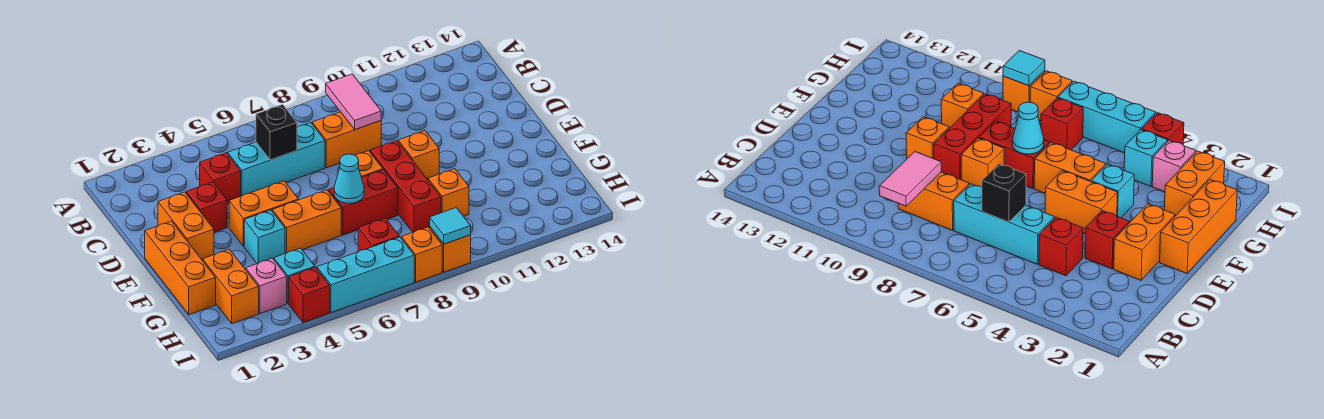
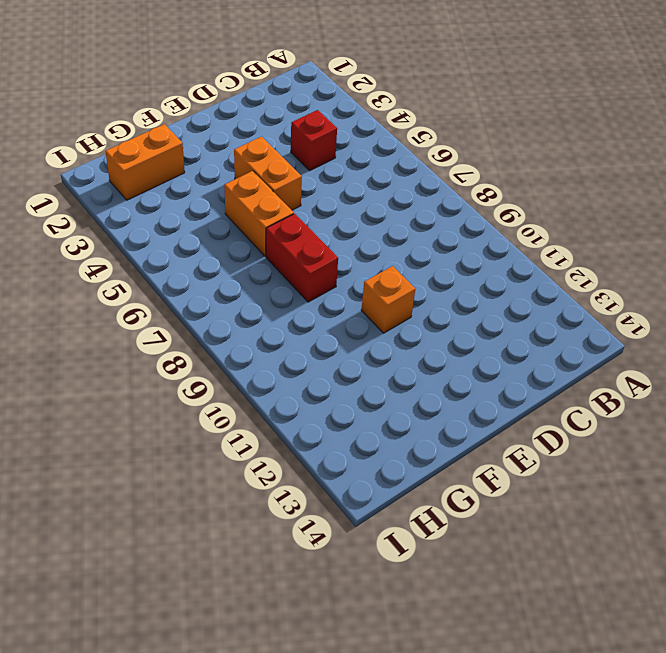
none -> cyan 1x3 brick [228,123,325,196]
none -> orange 1x2 brick [312,112,381,168]
none -> orange 1x2 brick [158,192,214,261]

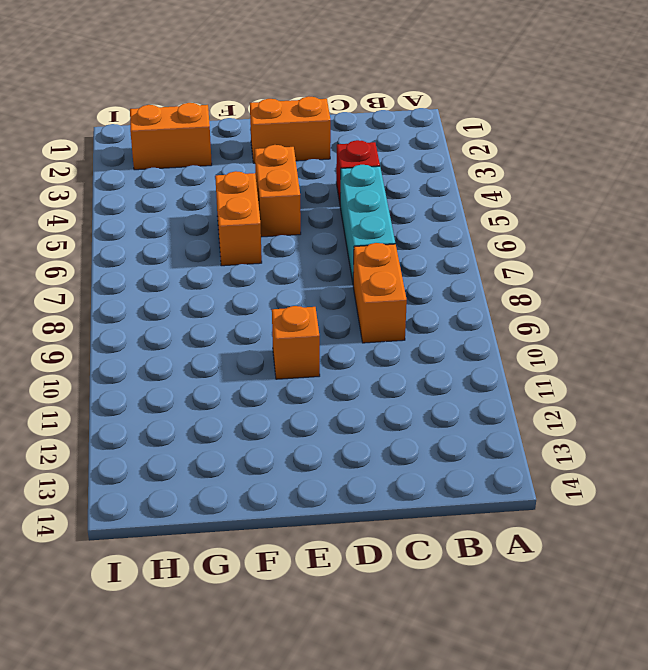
none -> red 1x1 brick [186,182,227,232]
none -> orange 1x3 brick [145,221,216,315]
none -> orange 1x1 brick [355,151,383,177]

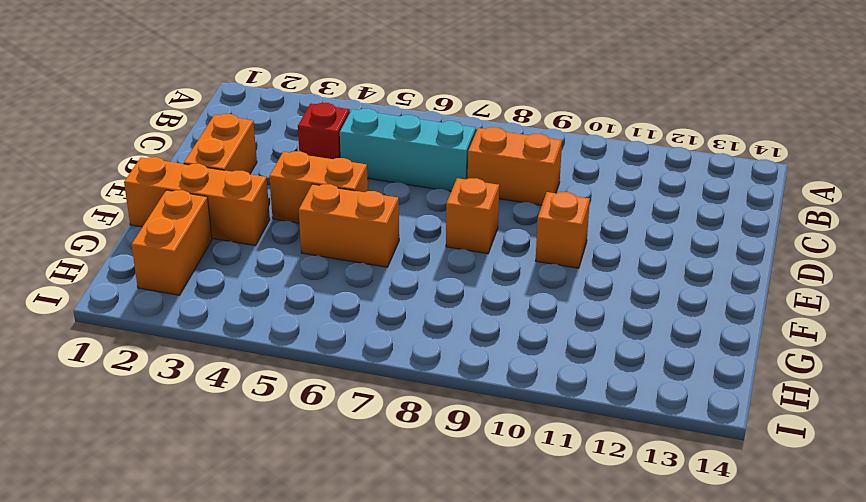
orange 1x3 brick [124,157,270,246] -> orange 1x3 brick turned to [145,221,216,315]
none -> red 1x1 brick [186,182,227,232]
none -> red 1x3 brick [370,141,441,232]
none -> cyan 1x1 brick [244,210,285,264]

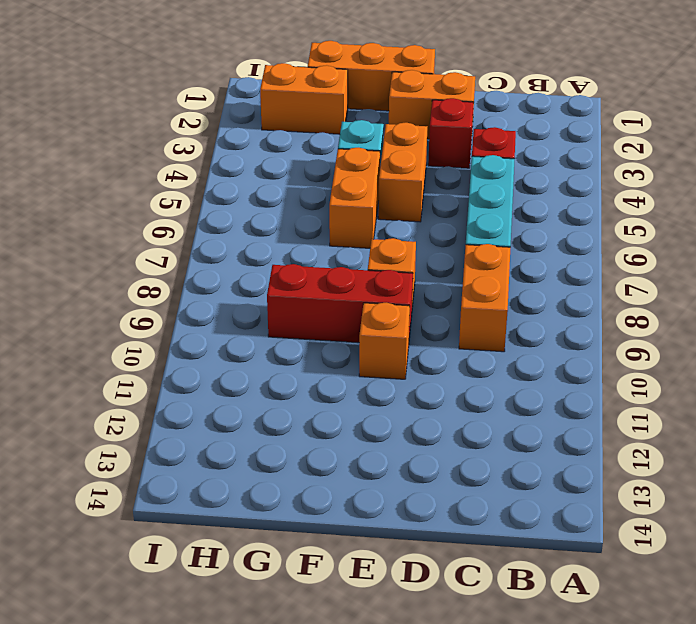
none -> red 1x2 brick [329,170,398,235]
none -> orange 1x1 brick [428,169,469,216]
none -> pink 1x1 brick [246,258,287,314]

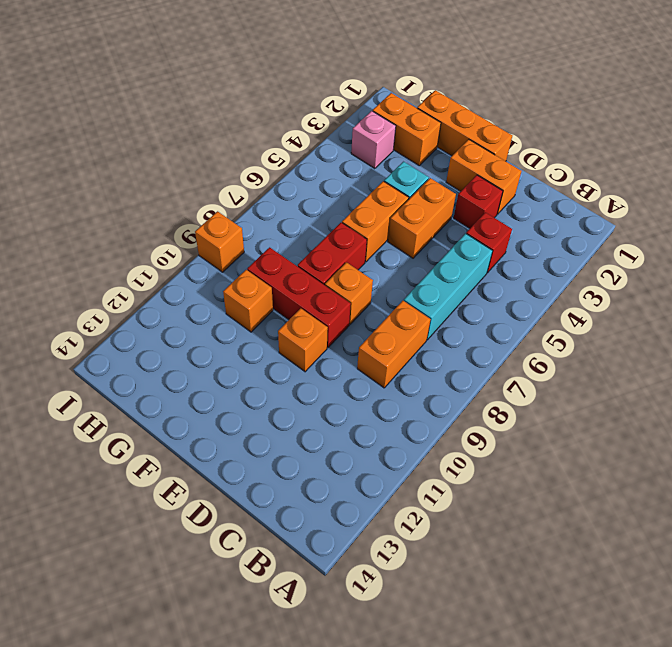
none -> cyan 1x1 brick [274,248,315,304]
none -> red 1x1 brick [358,218,399,252]
none -> red 1x1 brick [289,267,330,323]

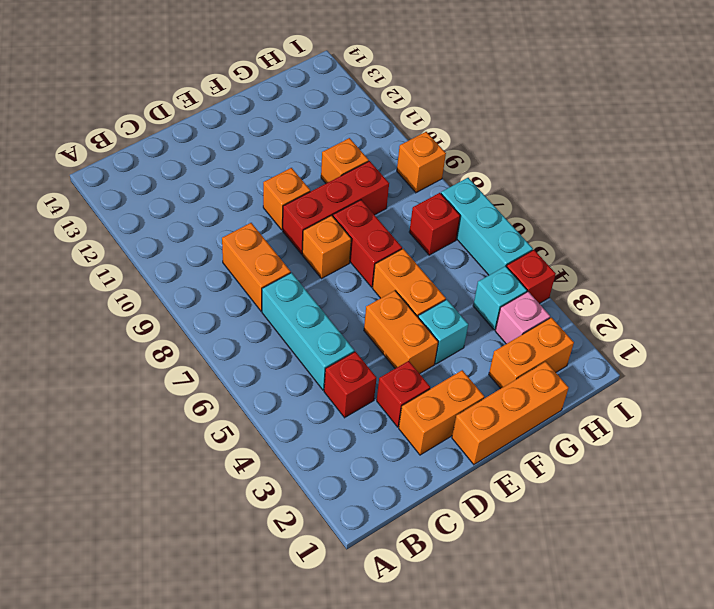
none -> orange 1x1 brick [401,227,442,282]
none -> pink 1x2 tile [326,74,381,130]
none -> black 1x1 brick [256,105,297,160]

